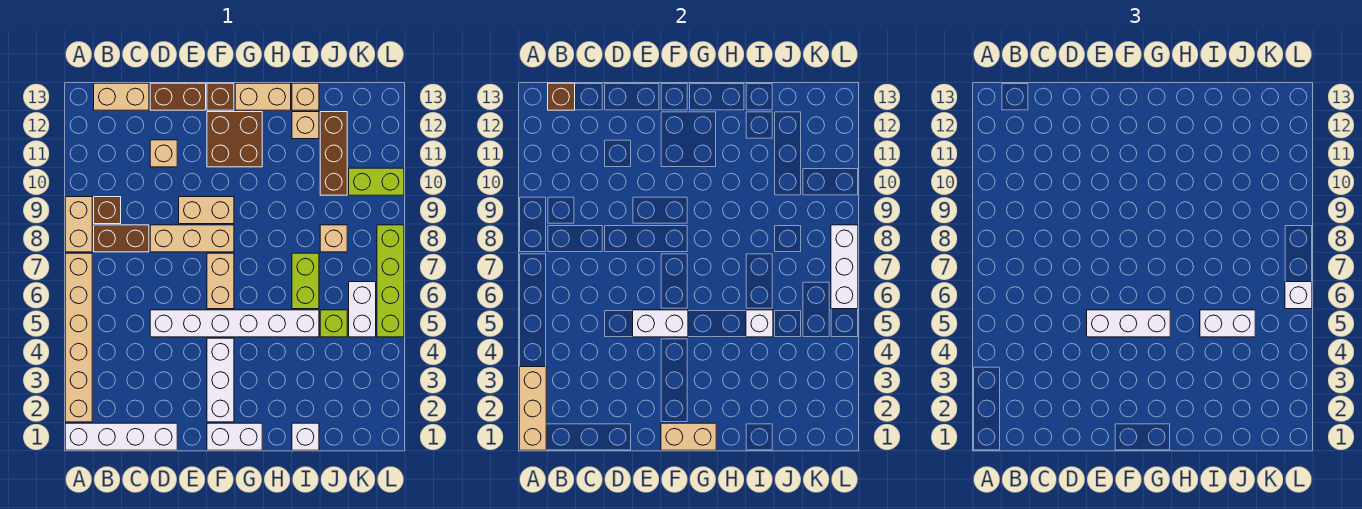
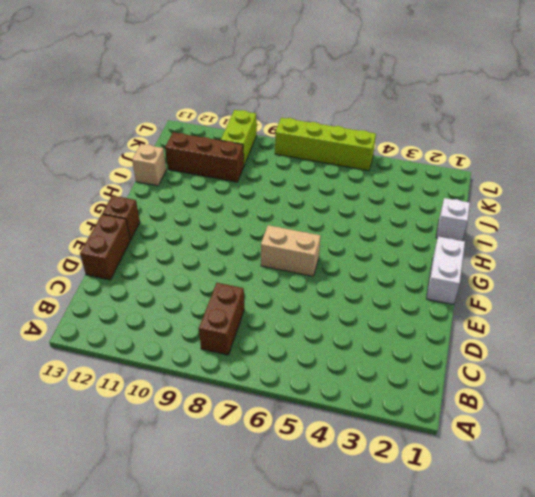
none -> white 1x4 brick [65,423,177,450]
none -> tan 1x6 brick [65,253,92,422]
none -> tan 1x2 brick [65,197,92,252]
none -> brown 1x1 brick [94,197,121,224]

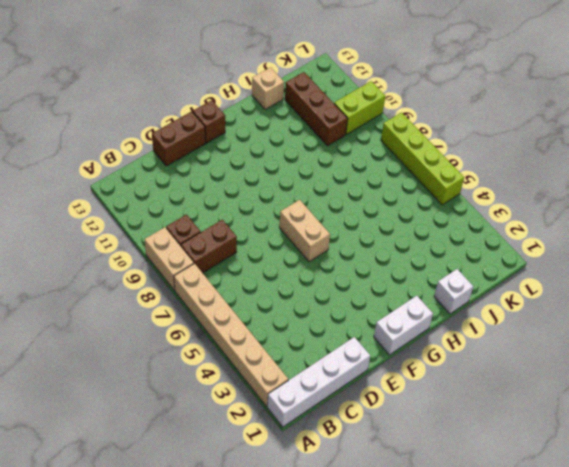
none -> tan 1x2 brick [94,83,149,110]
none -> white 1x6 brick [150,310,319,337]
none -> tan 1x3 brick [150,225,234,252]
none -> tan 1x1 brick [150,140,177,167]

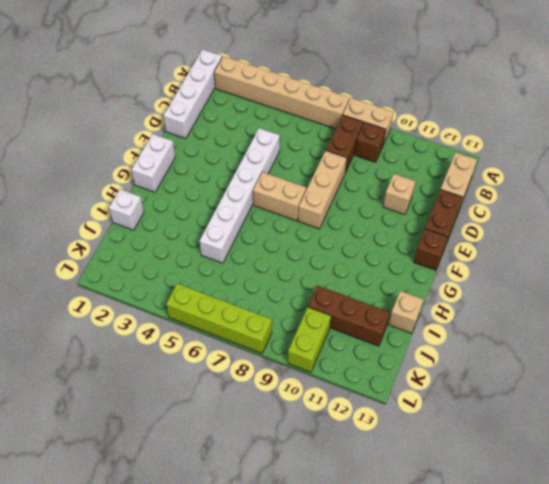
none -> tan 1x2 brick [179,197,234,224]
none -> white 1x3 brick [207,338,234,422]
none -> brown 2x2 brick [207,112,262,167]
none -> tan 1x2 brick [235,83,291,110]

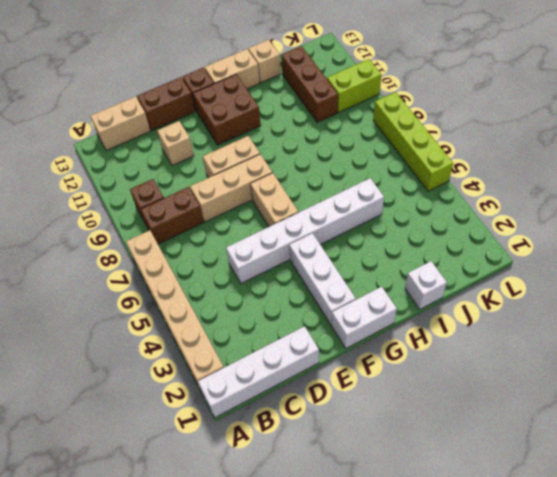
none -> tan 1x2 brick [65,197,92,252]
none -> lime 1x2 brick [292,253,319,309]
none -> tan 1x1 brick [292,112,319,139]
none -> lime 1x1 brick [320,310,347,337]

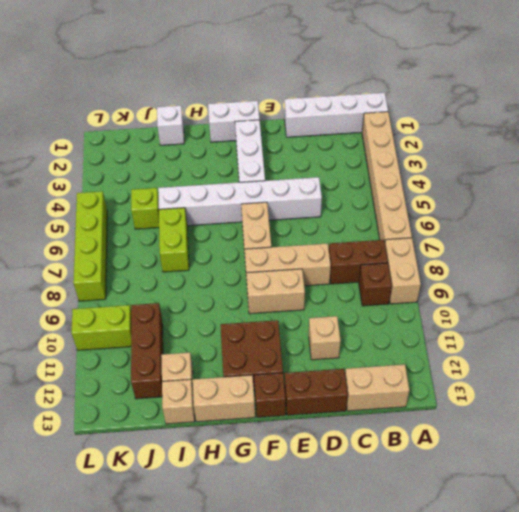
none -> tan 1x1 brick [320,225,347,252]
none -> white 1x2 brick [349,282,376,337]
none -> tan 1x3 brick [519,367,546,450]
none -> brown 1x1 brick [548,83,575,110]

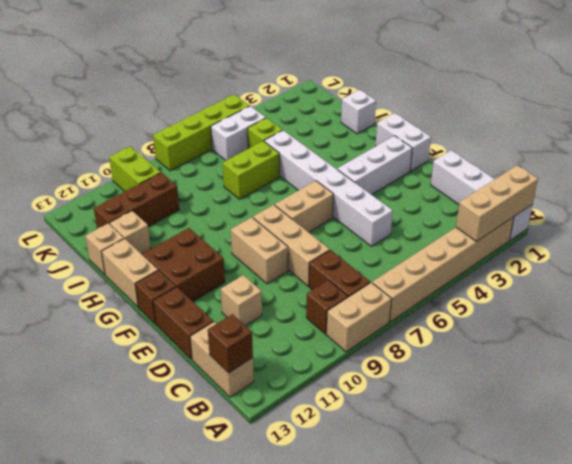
none -> tan 1x1 brick [320,225,347,252]
none -> white 1x2 brick [633,310,688,337]
none -> tan 1x2 brick [661,423,716,450]
none -> white 1x1 brick [746,310,773,337]

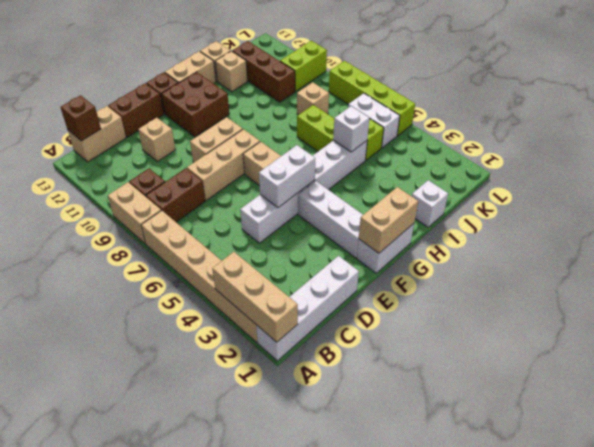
none -> white 1x3 brick [831,225,858,309]
none -> white 1x3 brick [1087,310,1170,337]
none -> white 1x2 brick [1200,310,1255,337]
none -> white 1x1 brick [1285,282,1312,309]

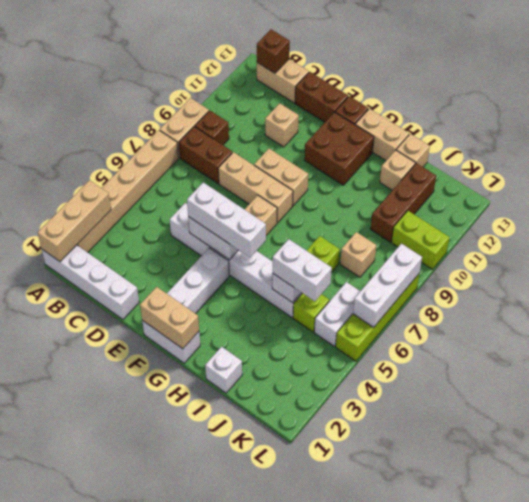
none -> white 1x1 brick [1285,282,1312,309]

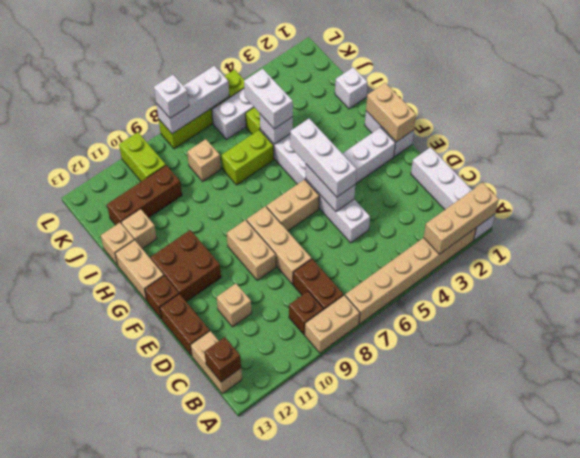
white 1x1 brick [154,75,189,118] -> white 1x1 brick moved to [1285,282,1312,309]

